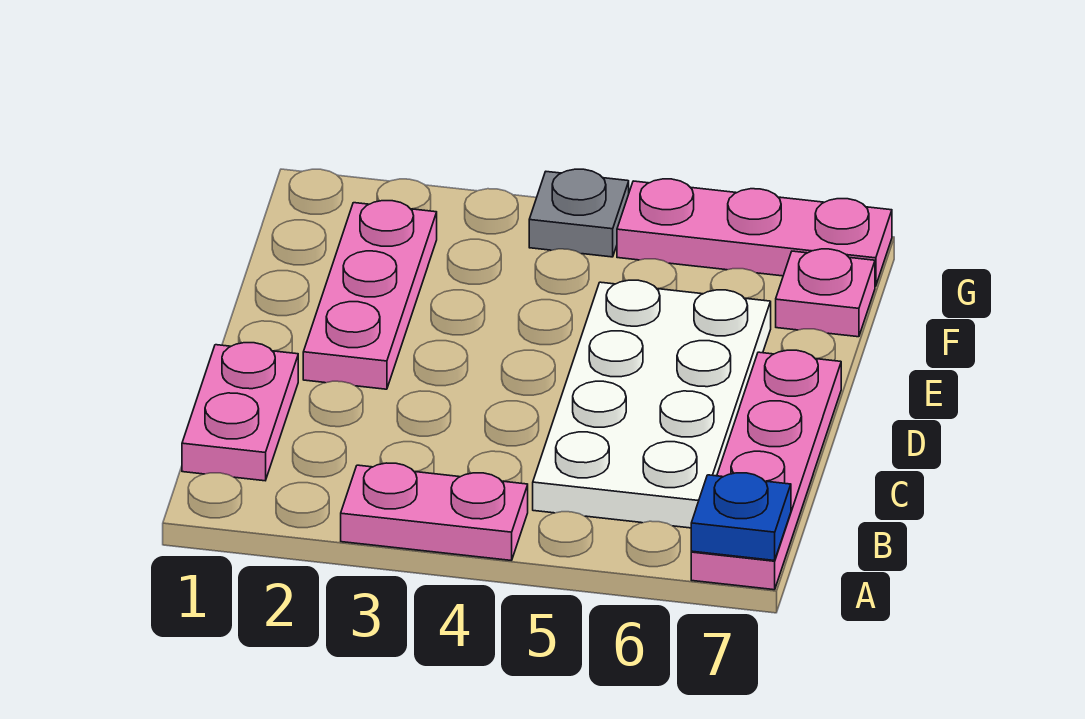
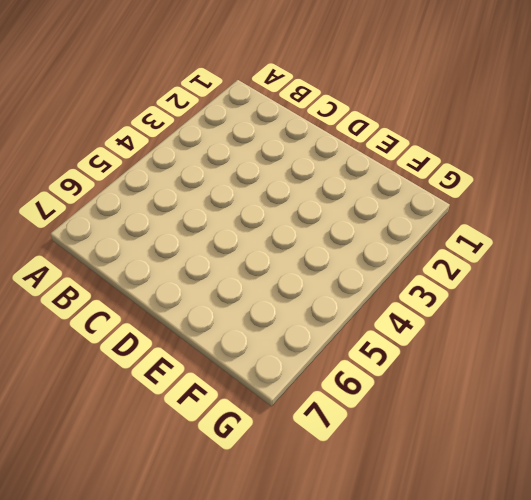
none -> pink 1x2 plate [341,463,528,561]
none -> pink 1x4 plate [691,350,841,590]

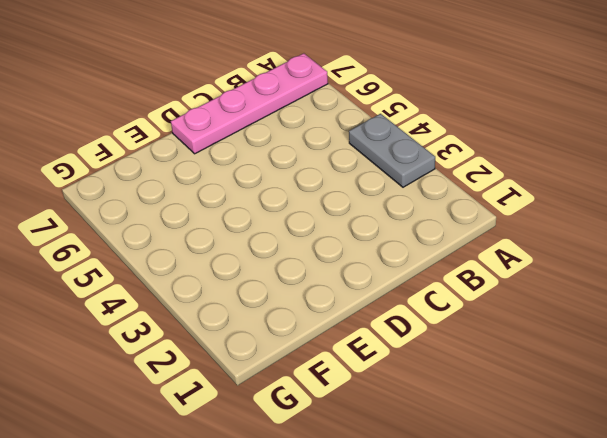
grey 1x2 plate [349,114,435,187] -> pink 1x2 plate [341,463,528,561]
none -> pink 1x2 plate [182,343,298,481]
none -> white 2x4 plate [533,280,771,528]

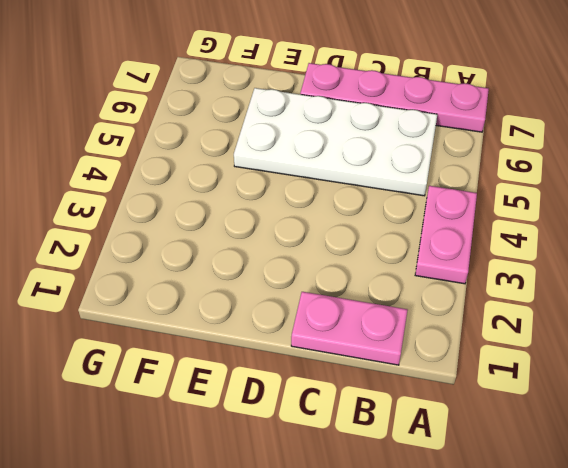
none -> pink 1x3 plate [303,201,437,389]
none -> pink 1x1 plate [776,249,875,337]

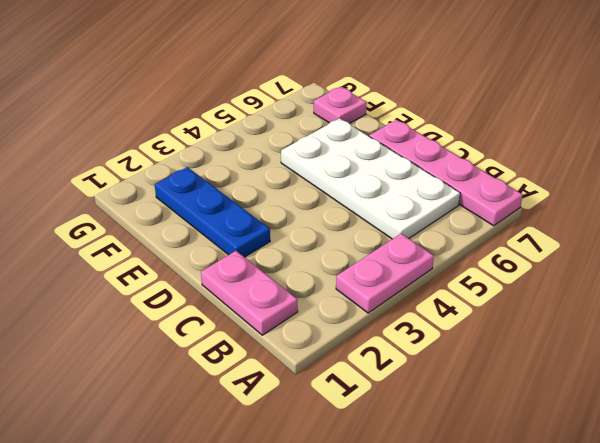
blue 1x3 plate [155,167,270,257] -> pink 1x3 plate [303,201,437,389]
none -> grey 1x1 plate [529,169,629,257]
none -> pink 1x3 plate [617,179,892,286]

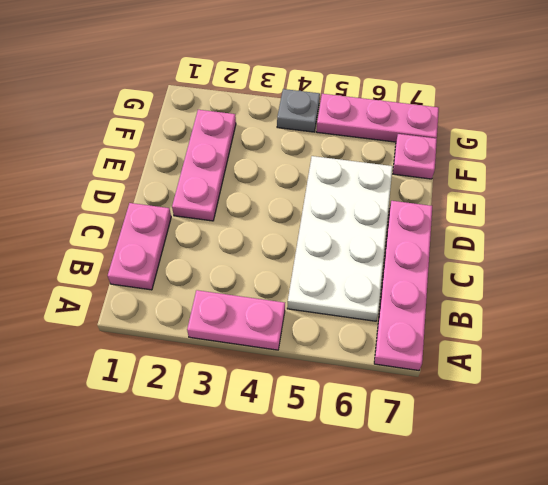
none -> blue 1x1 plate [691,473,791,561]

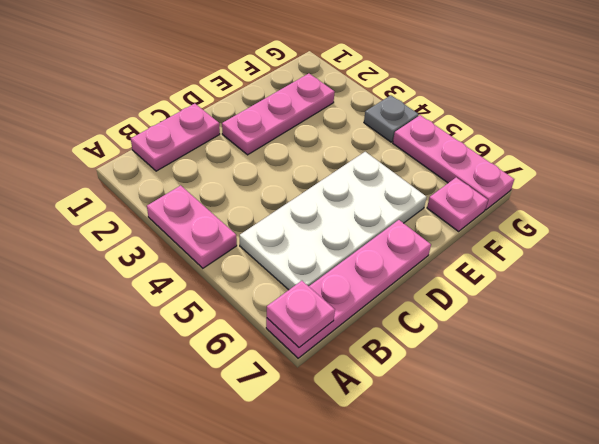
pink 1x1 plate [267,281,335,347] -> blue 1x1 plate [691,473,791,561]

